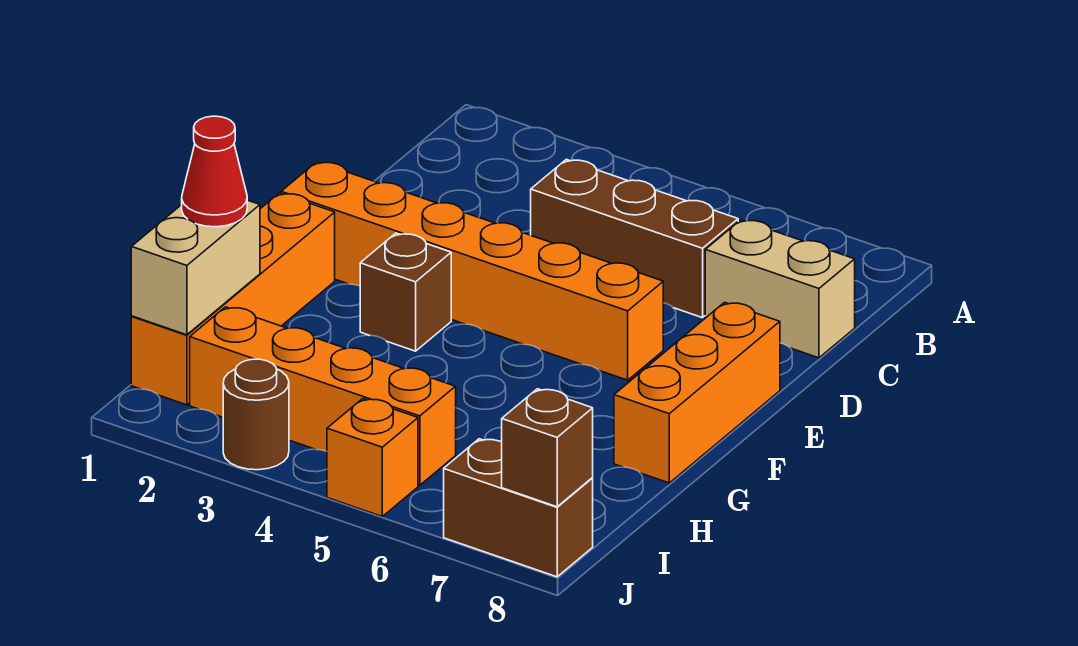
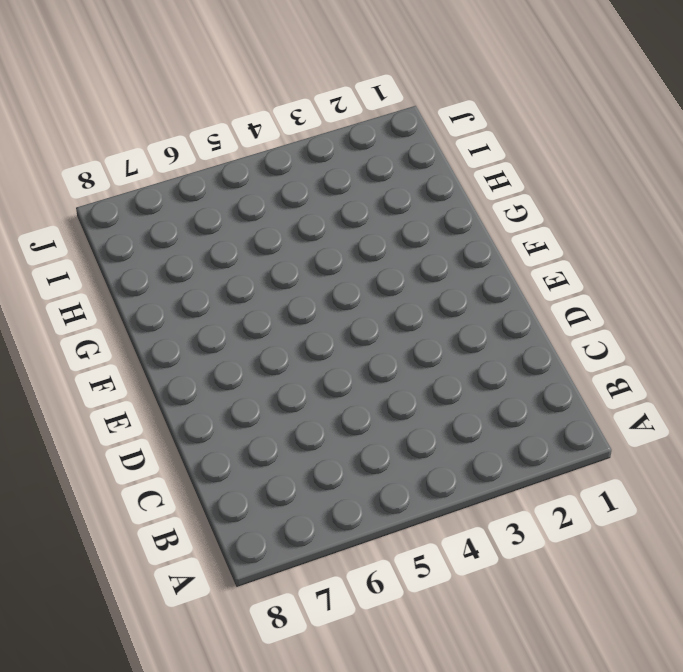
none -> brown 1x3 brick [531,159,738,318]
none -> tan 1x2 brick [705,220,855,358]
none -> orange 1x6 brick [281,162,663,380]

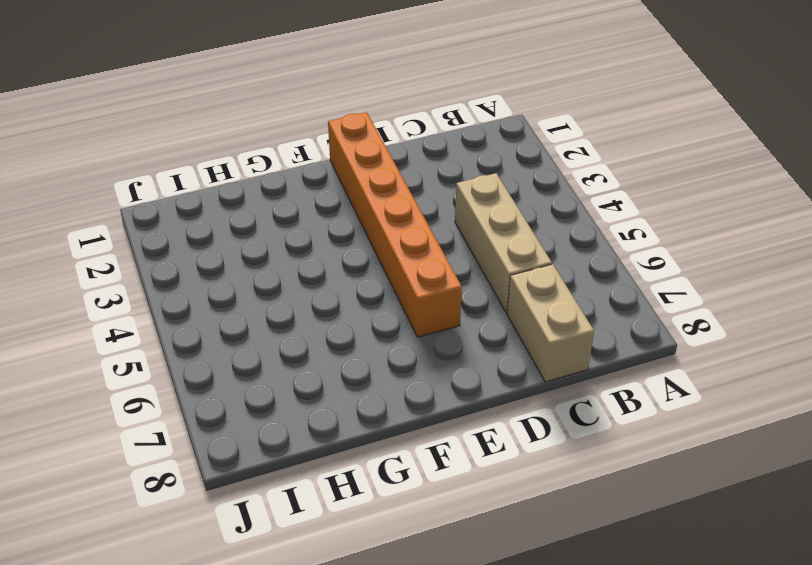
tan 1x3 brick [455,173,552,313] -> brown 1x3 brick [531,159,738,318]
none -> orange 1x3 brick [614,302,780,483]
none -> orange 1x4 brick [131,193,335,405]
none -> brown 1x1 brick [360,233,451,351]

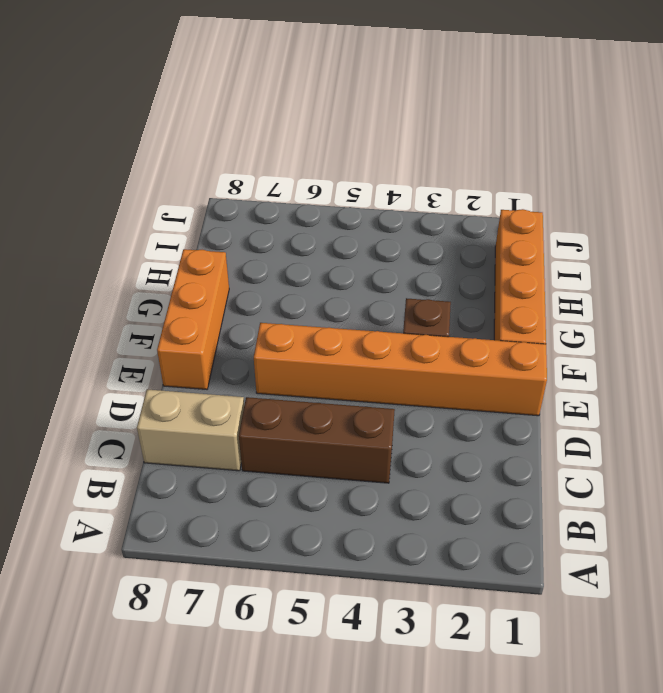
none -> orange 1x4 brick [190,307,456,485]
none -> brown 1x1 round brick [223,359,289,470]
none -> orange 1x1 brick [327,399,418,516]

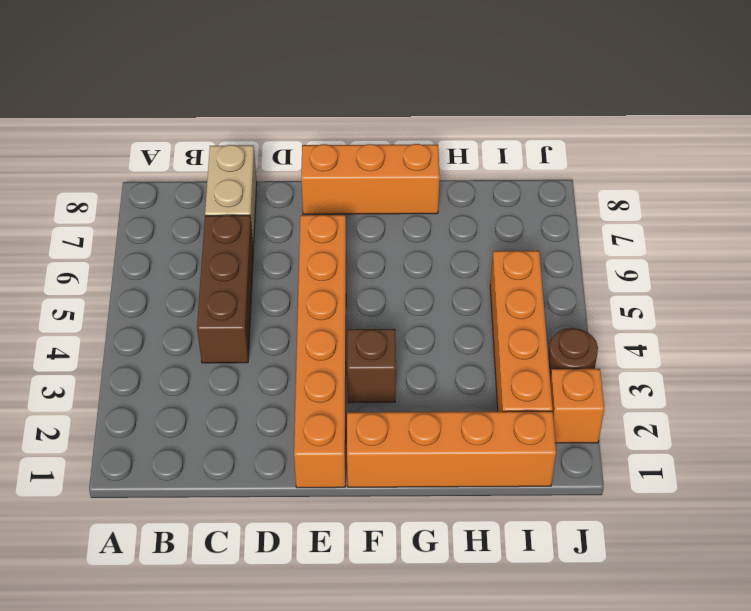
orange 1x1 brick [550,369,604,443] -> orange 1x1 brick moved to [327,399,418,516]
none -> brown 1x2 brick [444,439,593,577]
none -> tan 1x2 brick [131,200,260,335]
none -> brown 1x1 brick [502,389,593,507]

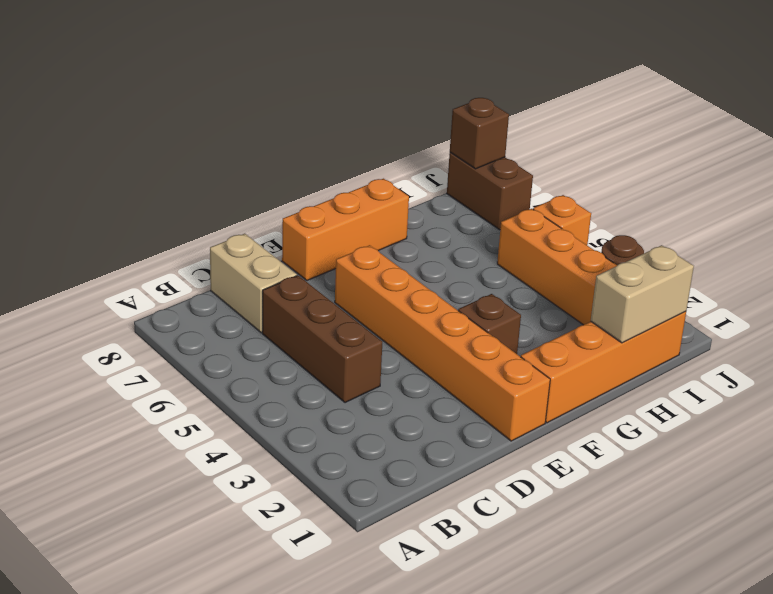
none -> red 1x1 cone [182,116,247,227]

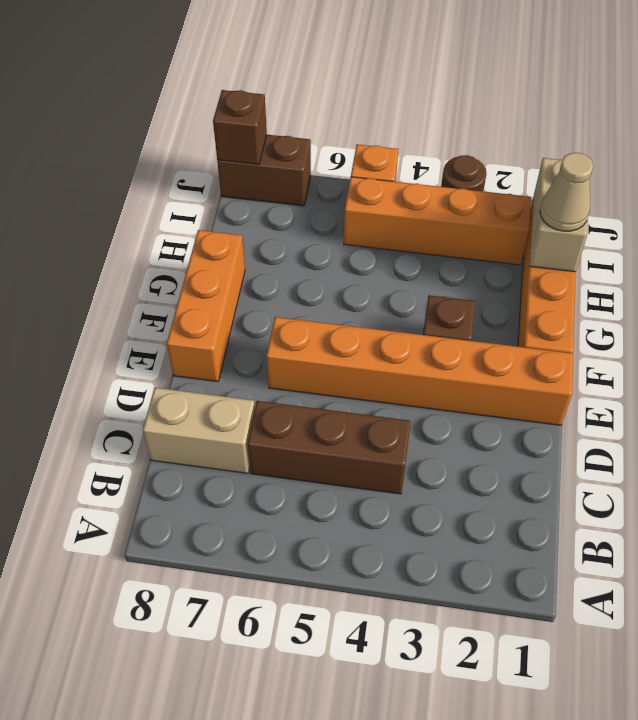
tan 1x1 cone [540,153,593,231] -> red 1x1 cone [182,116,247,227]

